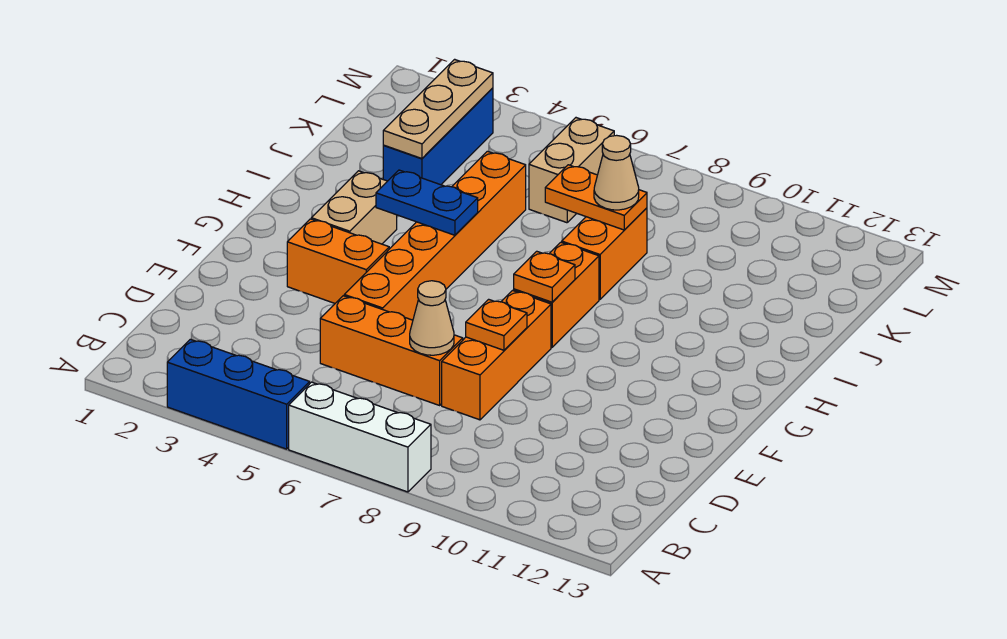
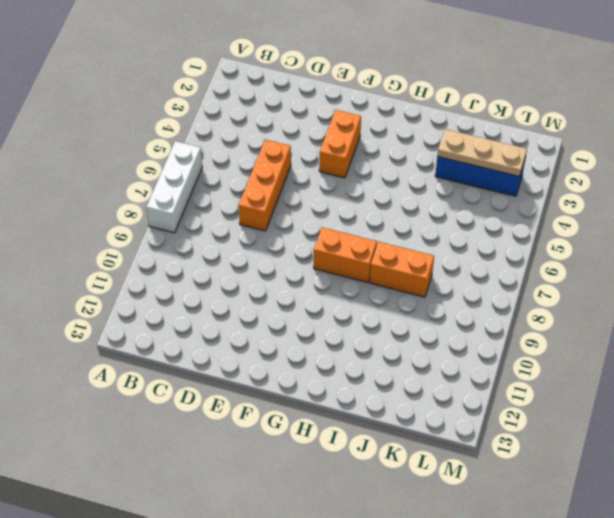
none -> blue 1x3 brick [167,339,310,449]
none -> orange 1x3 brick [442,290,551,420]
none -> orange 1x6 brick [344,151,526,320]

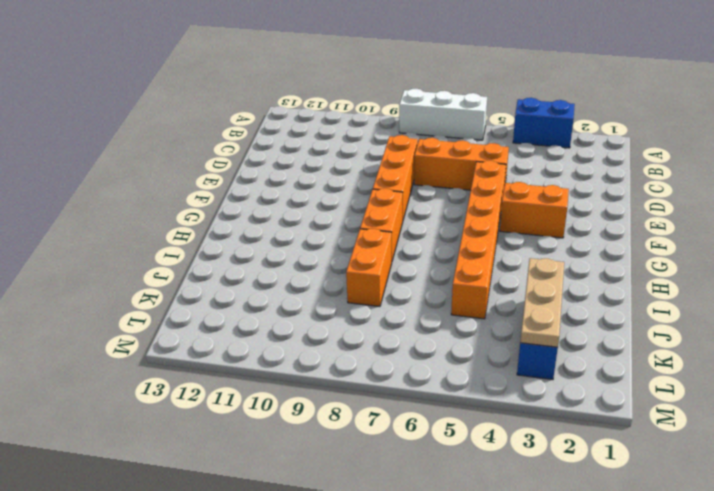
blue 1x2 brick [513,98,575,148] -> blue 1x3 brick [167,339,310,449]
none -> tan 1x2 brick [311,171,397,244]
none -> tan 1x2 brick [529,118,614,223]
none -> tan 1x1 cone [410,281,454,355]

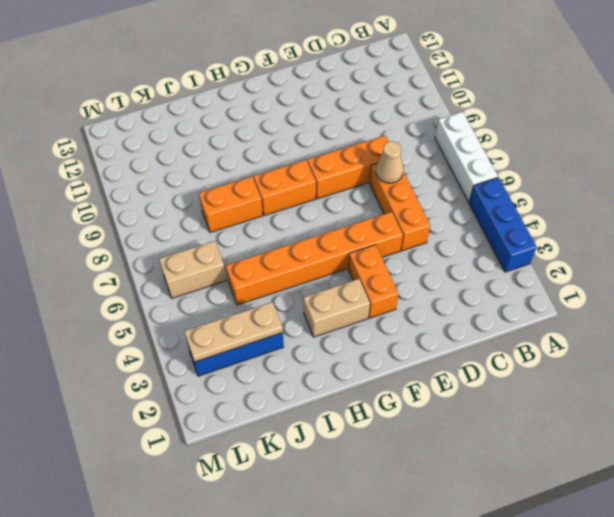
none -> orange 1x1 plate [466,299,527,350]
none -> orange 1x1 plate [514,251,575,302]
none -> blue 1x2 plate [376,170,478,235]

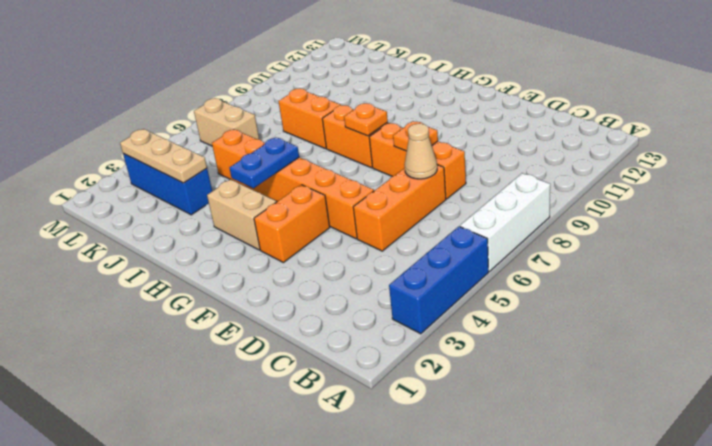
none -> orange 1x2 plate [545,165,647,230]
none -> tan 1x1 cone [594,135,639,210]

